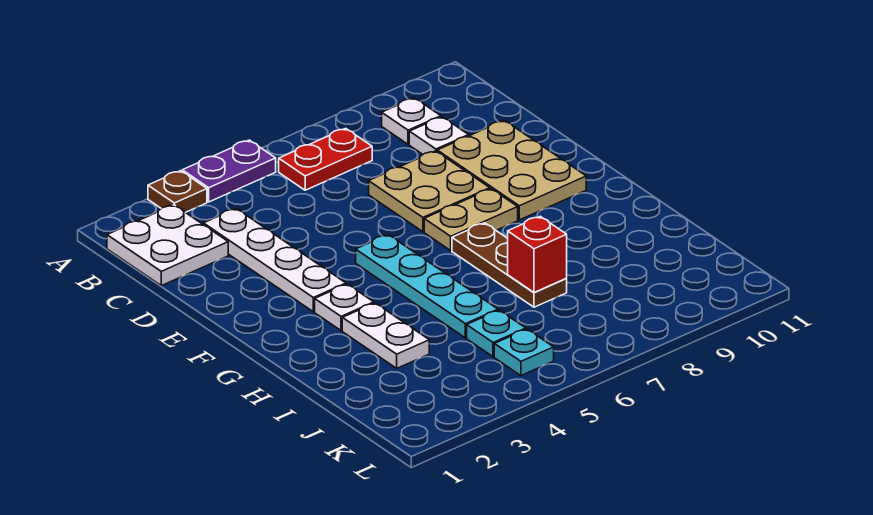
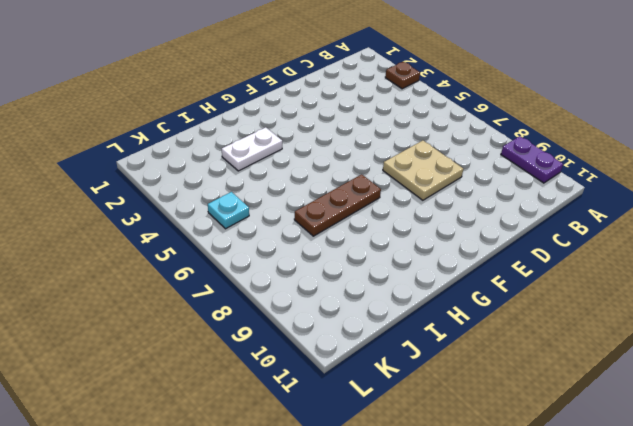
purple 1x2 plate [501,136,563,183] -> purple 1x2 plate moved to [182,140,276,202]
none -> white 2x2 plate [107,205,228,286]
none -> red 1x2 plate [279,128,372,190]
none -> white 1x1 plate [382,98,441,144]

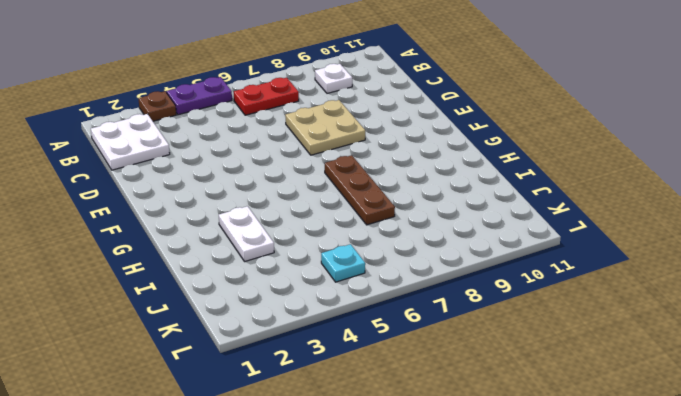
none -> white 1x4 plate [204,209,346,312]
none -> white 1x1 plate [409,117,469,154]
none -> tan 2x3 plate [437,120,586,220]

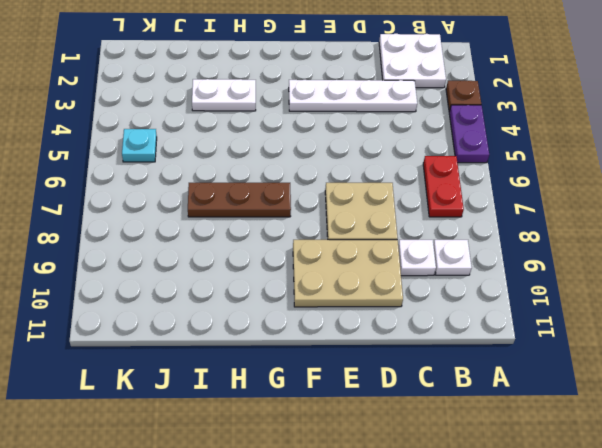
none -> cyan 1x4 plate [356,235,498,338]
none -> tan 1x2 plate [424,189,518,250]
none -> white 1x1 plate [315,284,374,331]

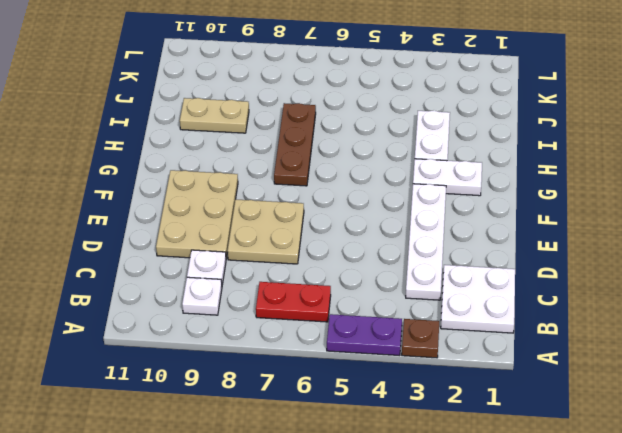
white 1x2 plate [413,159,482,196] -> white 1x1 plate [315,284,374,331]
tan 1x2 plate [180,98,249,133] -> tan 1x2 plate moved to [424,189,518,250]
none -> cyan 1x4 plate [356,235,498,338]
none -> cyan 1x1 plate [467,310,526,357]
none -> cyan 1x1 plate [494,329,554,376]

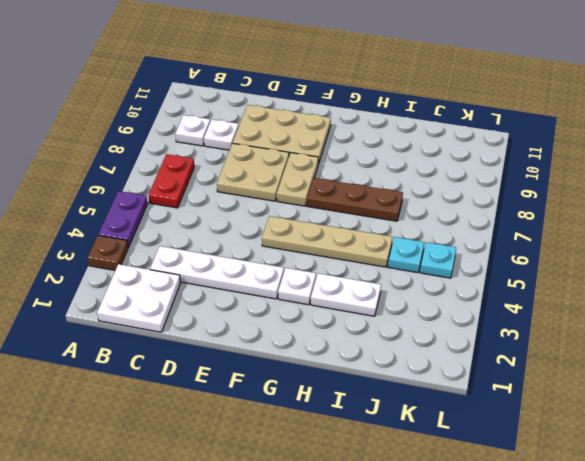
tan 1x4 plate [262,216,392,267] -> cyan 1x4 plate [356,235,498,338]
none -> red 1x1 brick [508,216,567,292]

